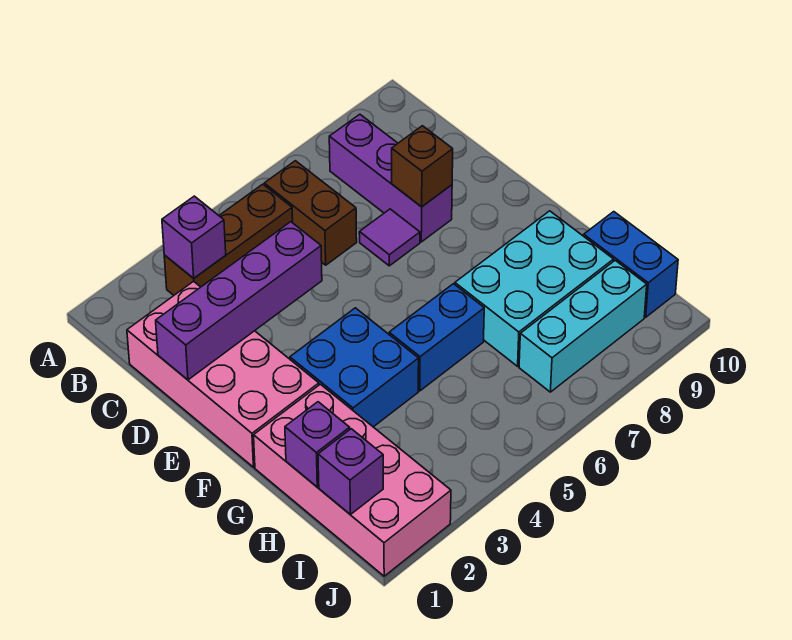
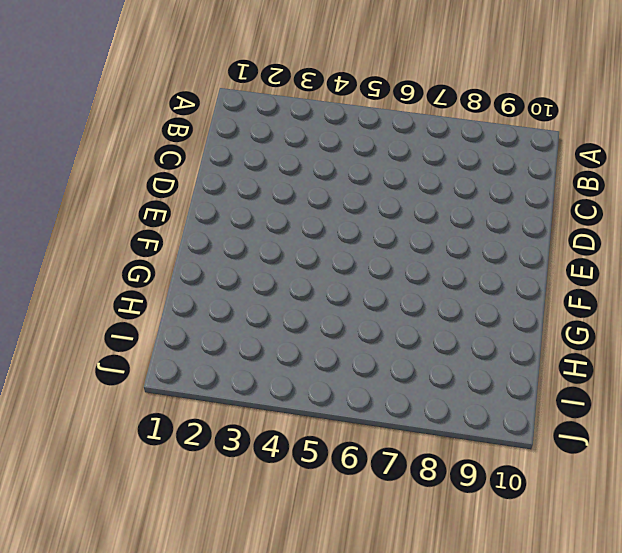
none -> brown 1x3 brick [164,184,293,295]
none -> brown 1x2 brick [264,161,357,265]
none -> purple 1x3 brick [329,114,452,242]

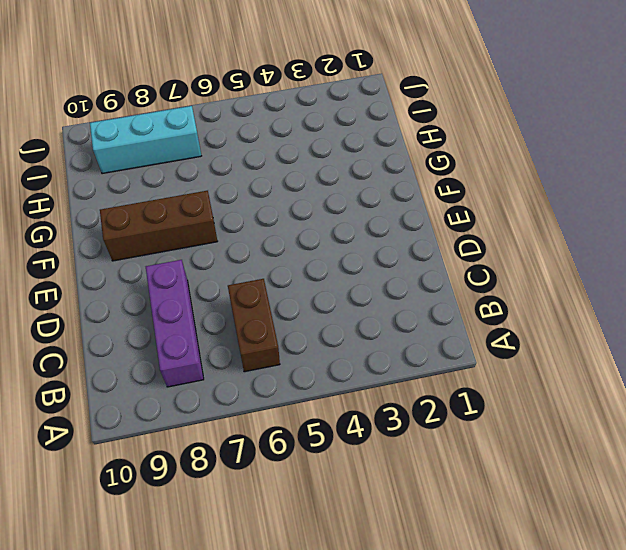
brown 1x3 brick [100,191,218,261] -> brown 1x3 brick moved to [164,184,293,295]
none -> pink 2x4 brick [127,281,319,467]
none -> purple 1x1 tile [359,209,420,266]
none -> blue 2x2 brick [290,308,419,427]

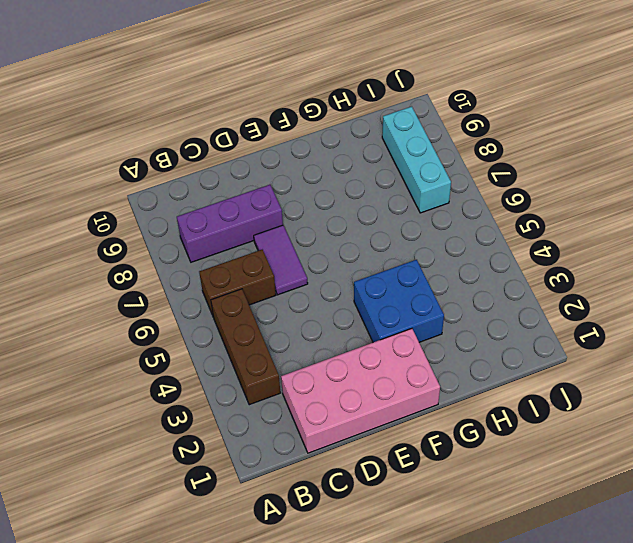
purple 1x2 tile [254,225,308,295] -> purple 1x1 tile [359,209,420,266]
none -> pink 2x4 brick [254,384,451,576]
none -> blue 1x2 brick [389,284,484,391]
none -> cyan 2x3 brick [455,211,614,366]

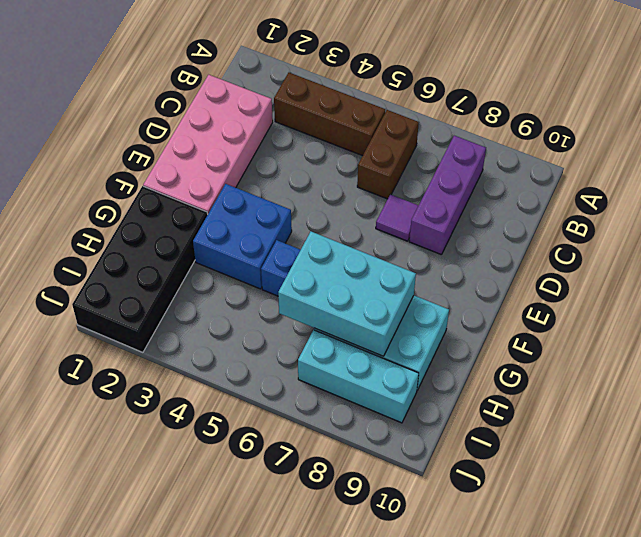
black 2x4 brick [72,186,208,352] -> pink 2x4 brick [254,384,451,576]
cyan 2x3 brick [278,232,416,356] -> none
none -> blue 1x2 brick [584,212,678,317]
none -> purple 1x1 brick [162,196,226,278]
none -> purple 1x4 brick [156,222,322,380]

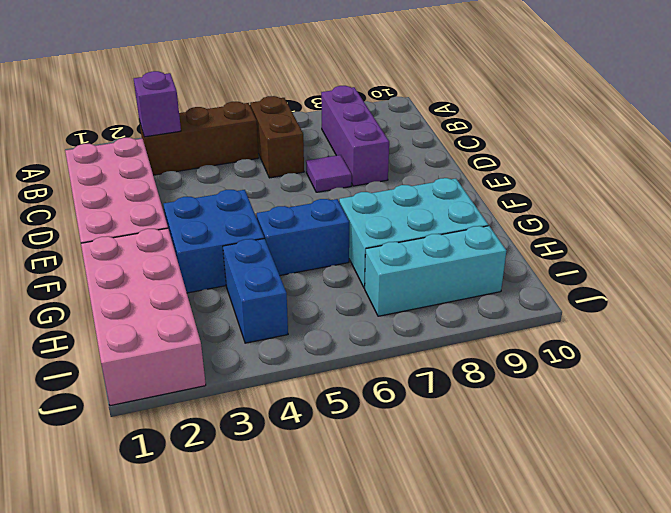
blue 1x2 brick [223,239,288,343] -> blue 1x2 brick moved to [584,212,678,317]
none -> purple 1x4 brick [156,222,322,380]
none -> brown 1x1 brick [392,126,453,207]
none -> purple 1x1 brick [285,402,350,487]

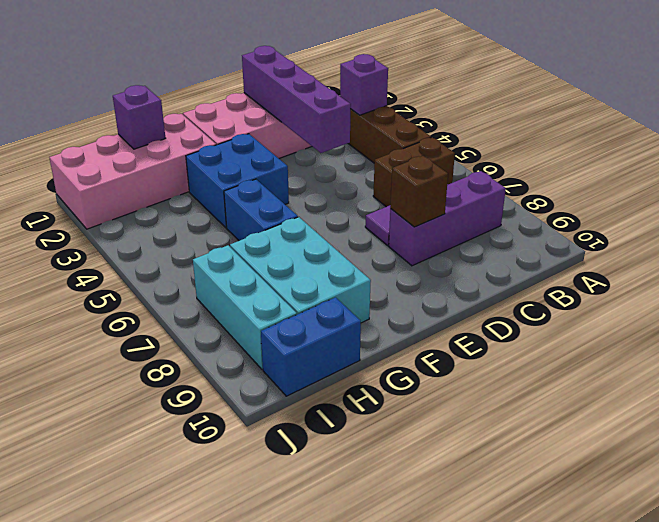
none -> purple 1x1 brick [318,429,383,514]

